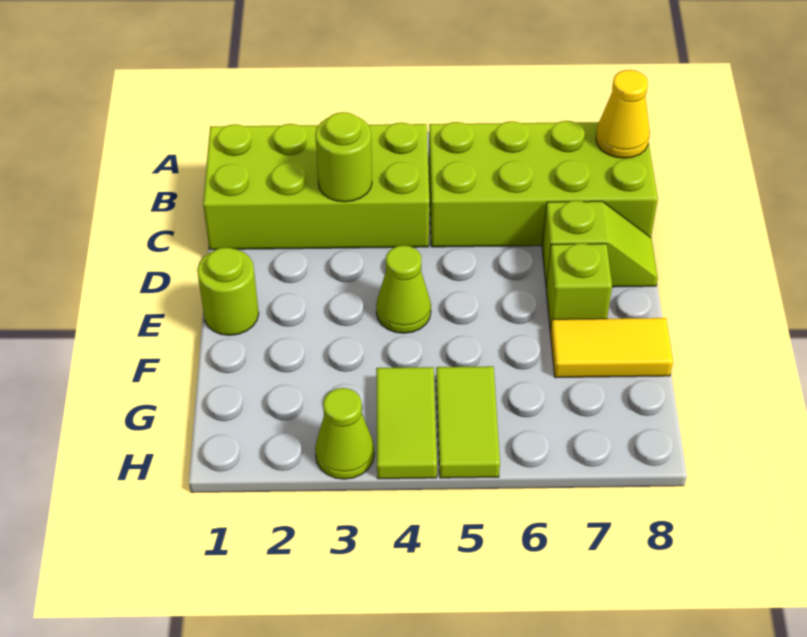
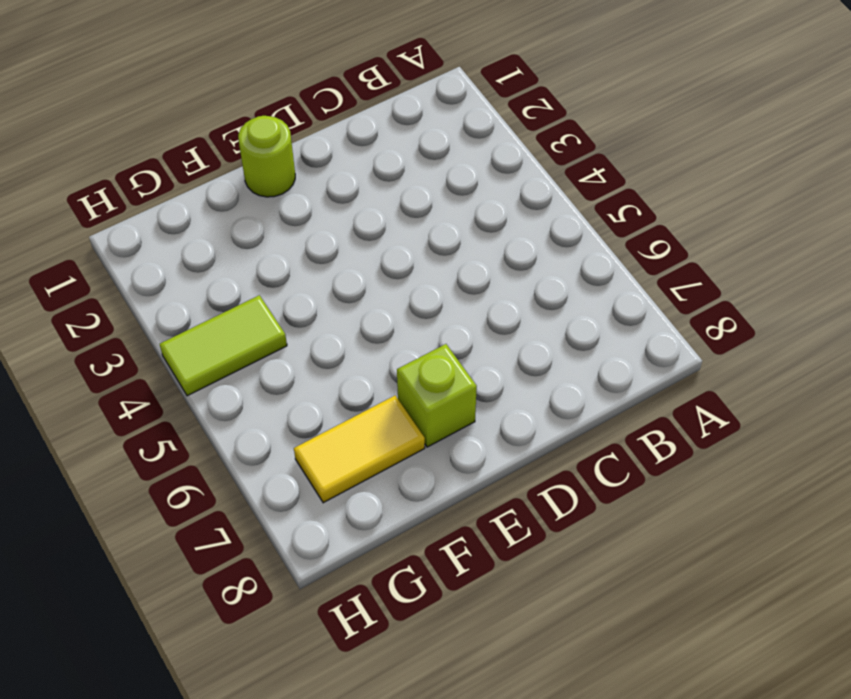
yellow 1x2 tile [294,396,425,503] -> yellow 1x2 tile turned to [550,318,673,378]
none -> lime 2x4 brick [203,123,429,250]
none -> lime 2x4 brick [429,121,658,247]
none -> lime 1x2 slope [542,201,658,287]

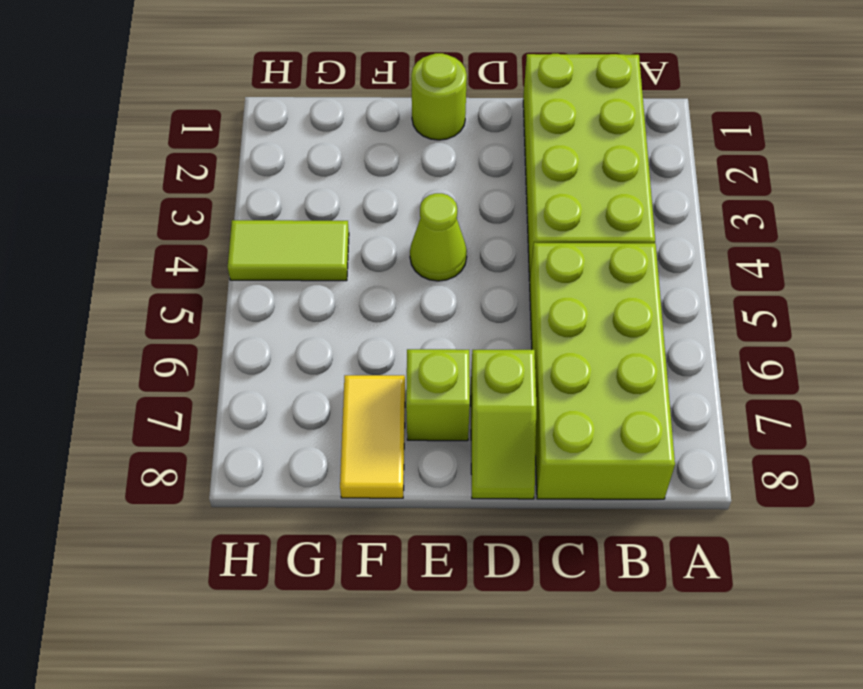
none -> lime 1x2 tile [436,366,500,478]
none -> lime 1x1 cone [315,388,374,479]
none -> yellow 1x1 cone [596,70,650,158]

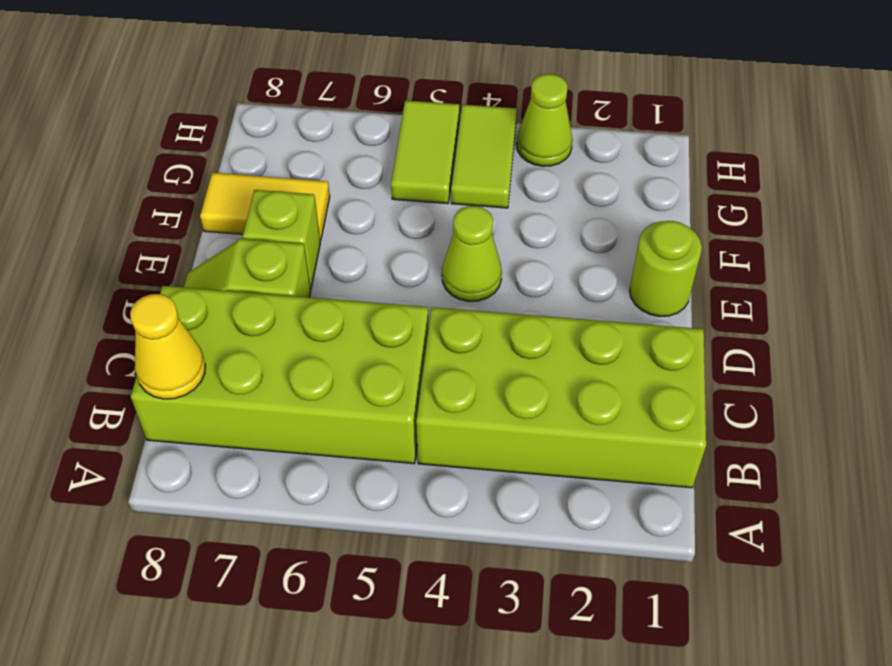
none -> lime 1x1 round brick [315,112,372,202]

